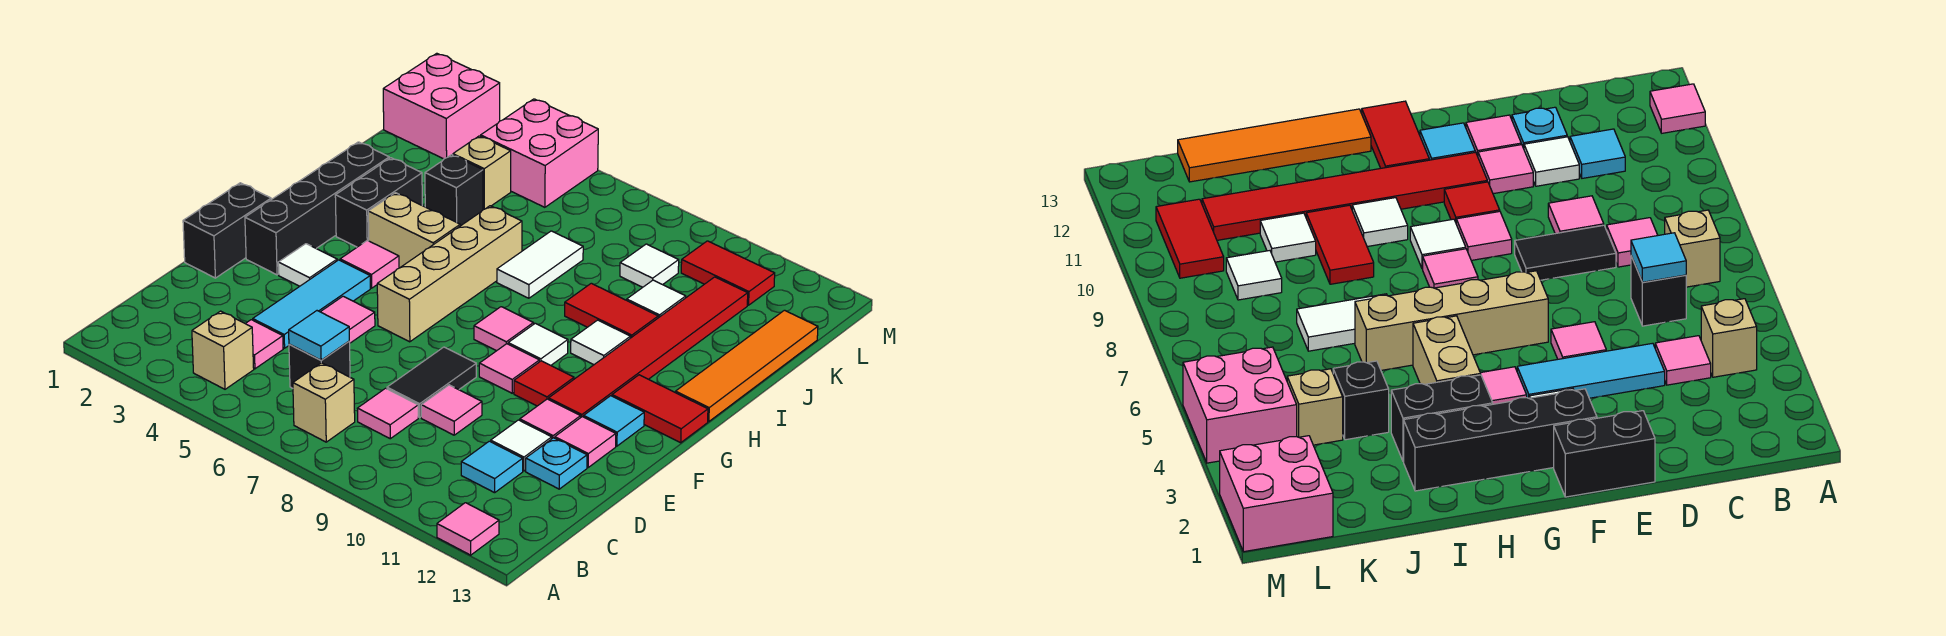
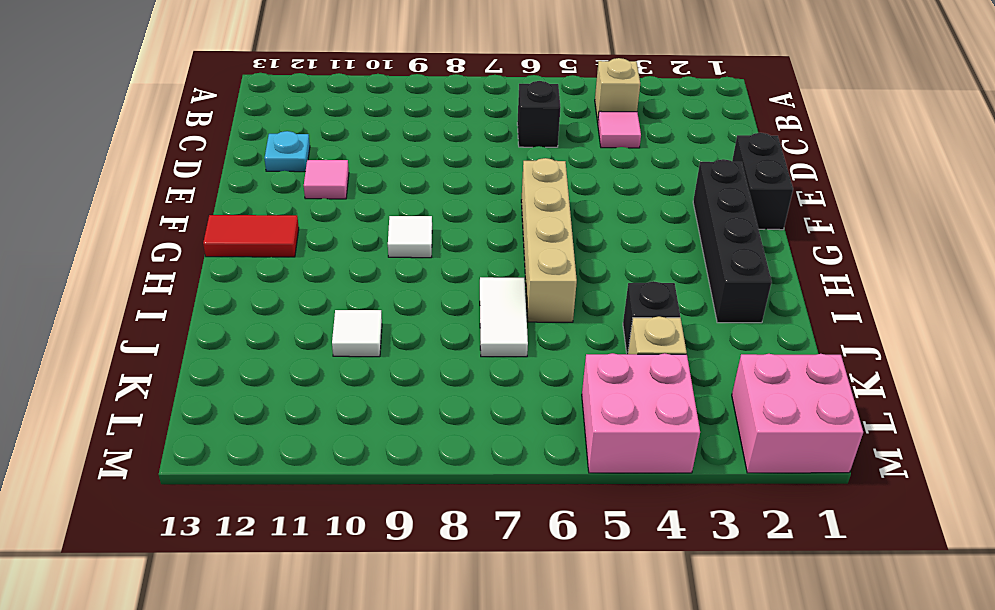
none -> pink 1x1 tile [437,503,499,555]
none -> tan 1x1 brick [293,363,355,442]
none -> pink 1x1 tile [357,388,418,439]
none -> cyan 1x1 tile [461,441,523,493]

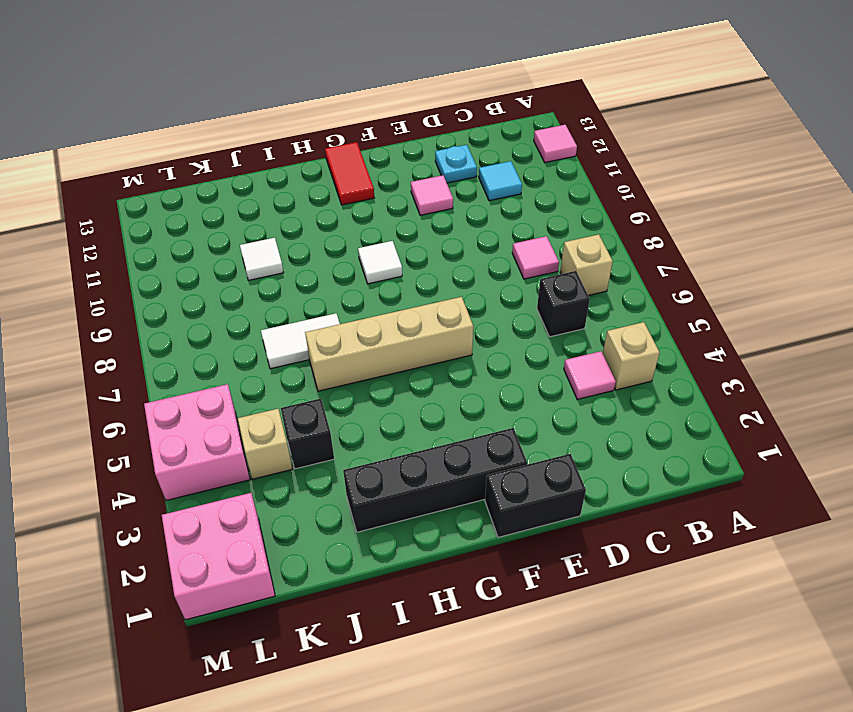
none -> cyan 1x3 tile [253,260,370,348]
none -> black 1x2 tile [387,347,476,417]
none -> pink 1x1 tile [421,385,482,435]
none -> white 1x1 tile [491,420,552,471]

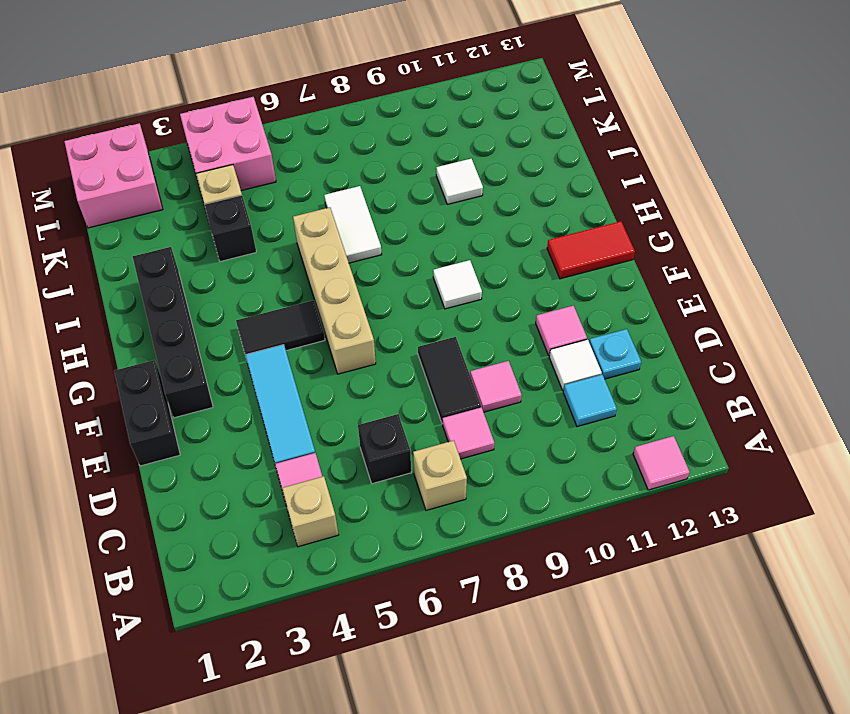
black 1x2 tile [236,300,325,355] -> pink 1x1 tile [340,240,399,288]
none -> pink 1x1 tile [321,296,375,343]
none -> pink 1x1 tile [555,417,616,467]
none -> white 1x1 tile [278,244,337,286]
none -> pink 1x1 tile [479,344,539,393]

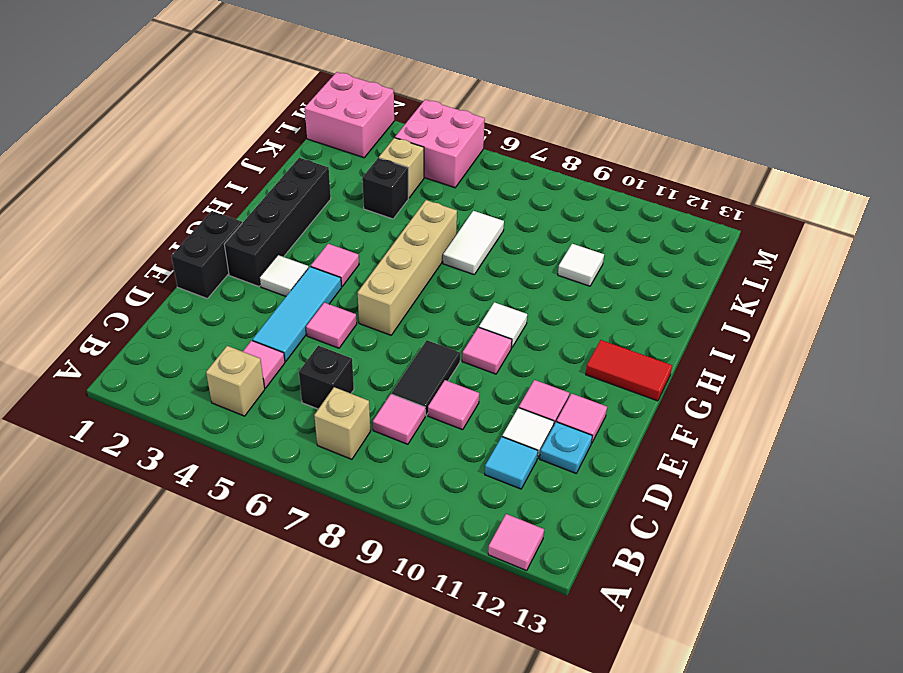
none -> red 1x1 tile [514,361,574,406]
none -> red 1x6 tile [549,277,748,417]
none -> cyan 1x1 tile [584,396,644,446]
none -> pink 1x1 tile [474,307,534,351]

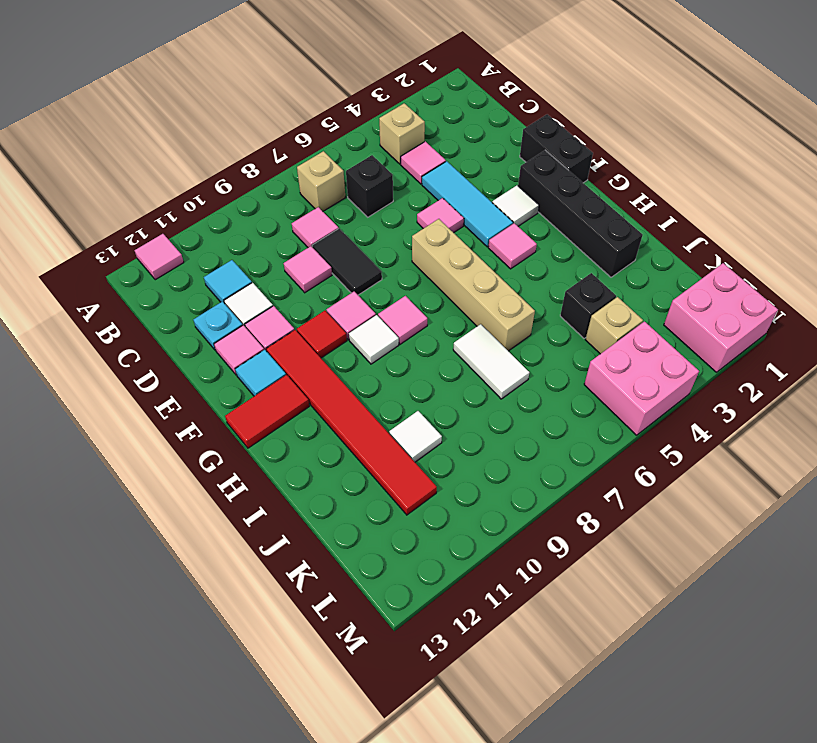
none -> black 1x2 brick [335,158,422,247]
none -> tan 1x2 brick [368,193,460,268]
none -> white 1x1 tile [571,320,630,364]
none -> orange 1x4 tile [676,310,818,422]

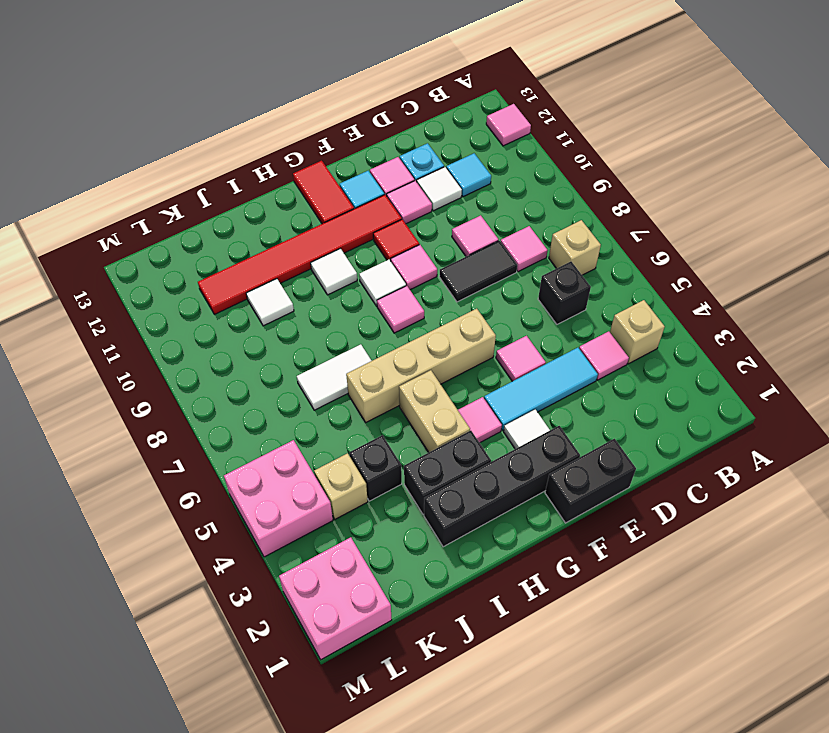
none -> orange 1x4 tile [676,310,818,422]
none -> red 1x2 tile [565,283,658,338]
none -> white 1x1 tile [620,244,679,287]
none -> red 1x2 tile [681,241,775,305]

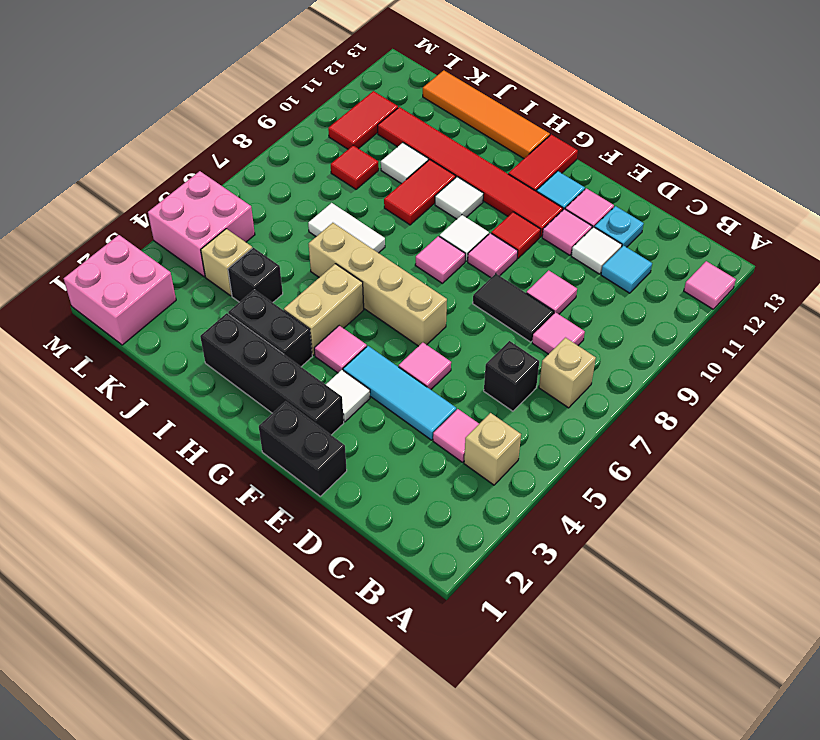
red 1x1 tile [331,145,379,189] -> white 1x1 tile [620,244,679,287]
none -> cyan 1x1 tile [289,311,349,360]

